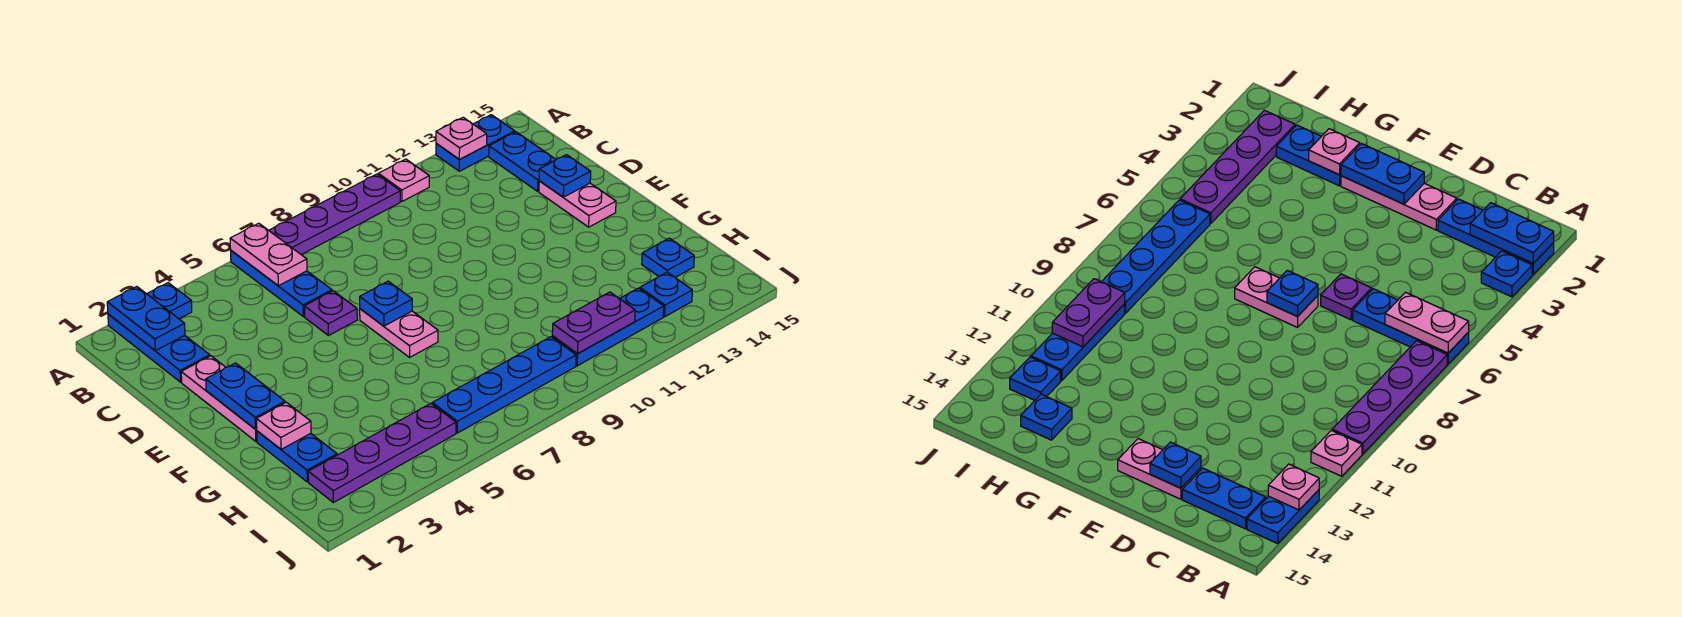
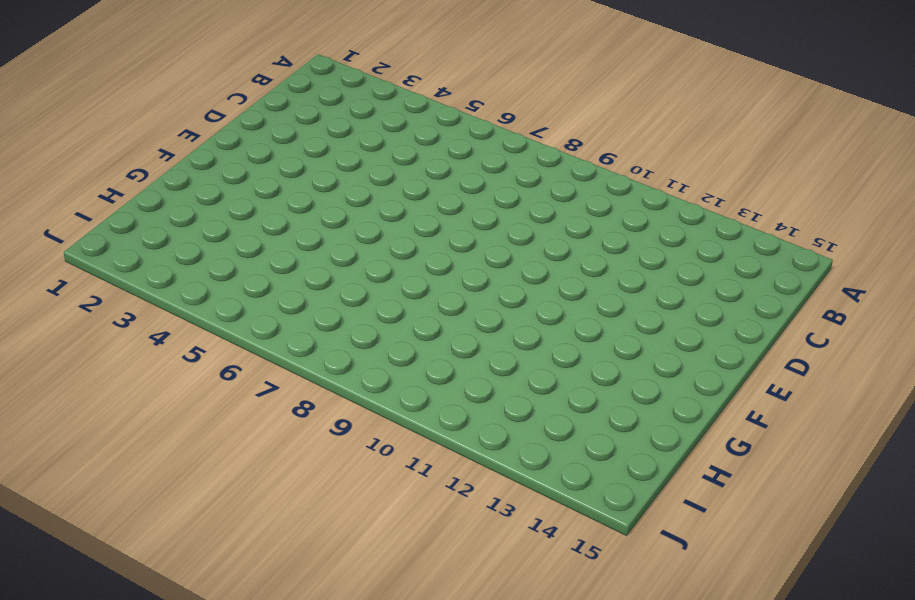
none -> blue 1x3 plate [108,314,210,382]
none -> blue 1x1 plate [147,283,192,319]
none -> blue 1x3 plate [231,251,332,317]

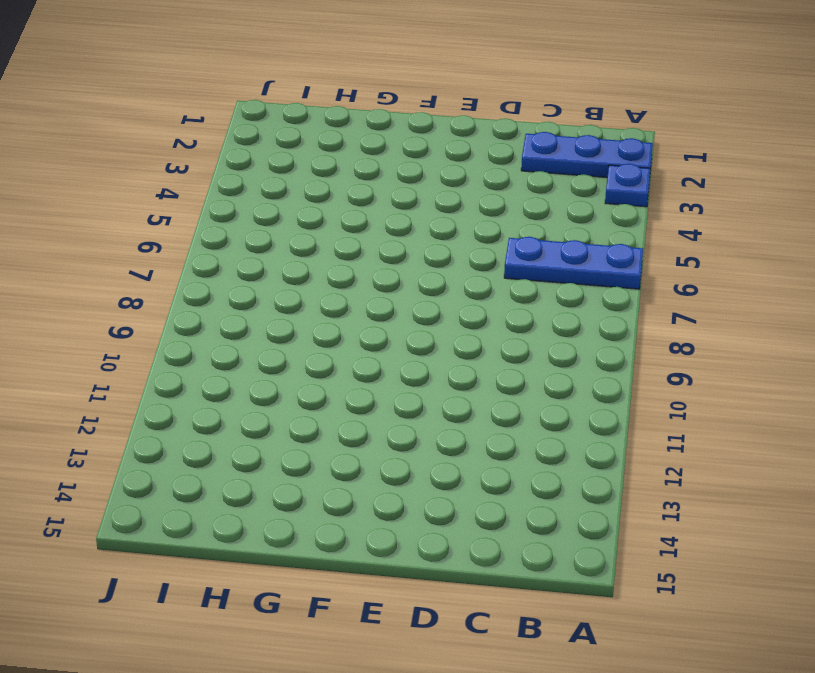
none -> purple 1x4 plate [269,174,400,255]
none -> pink 1x1 plate [378,159,429,202]
none -> blue 1x2 plate [436,115,515,171]

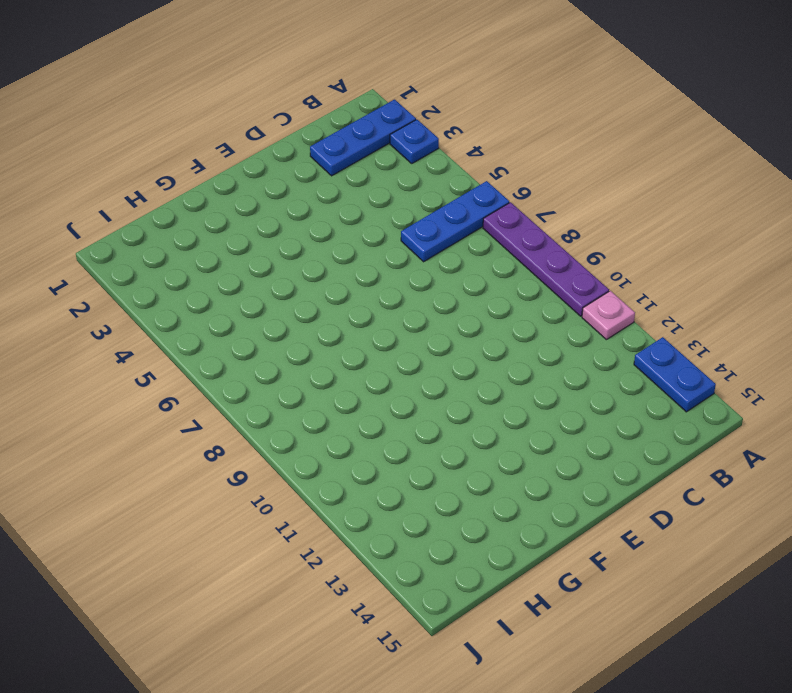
none -> blue 1x2 plate [489,132,556,191]
none -> pink 1x3 plate [181,356,257,441]
none -> purple 1x1 plate [304,291,357,335]

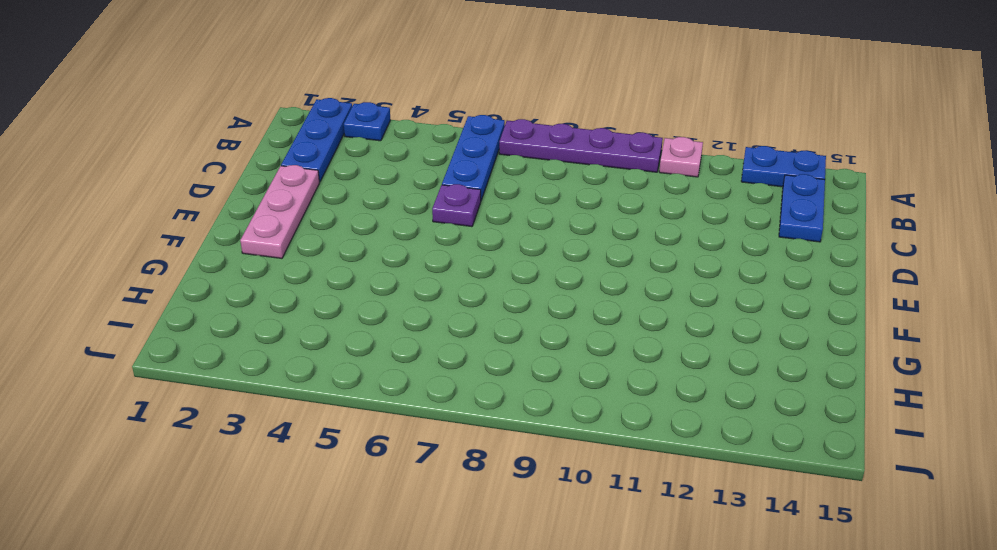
none -> pink 1x2 plate [539,181,616,227]
none -> pink 1x2 plate [360,309,438,357]
none -> blue 1x2 plate [257,431,337,482]

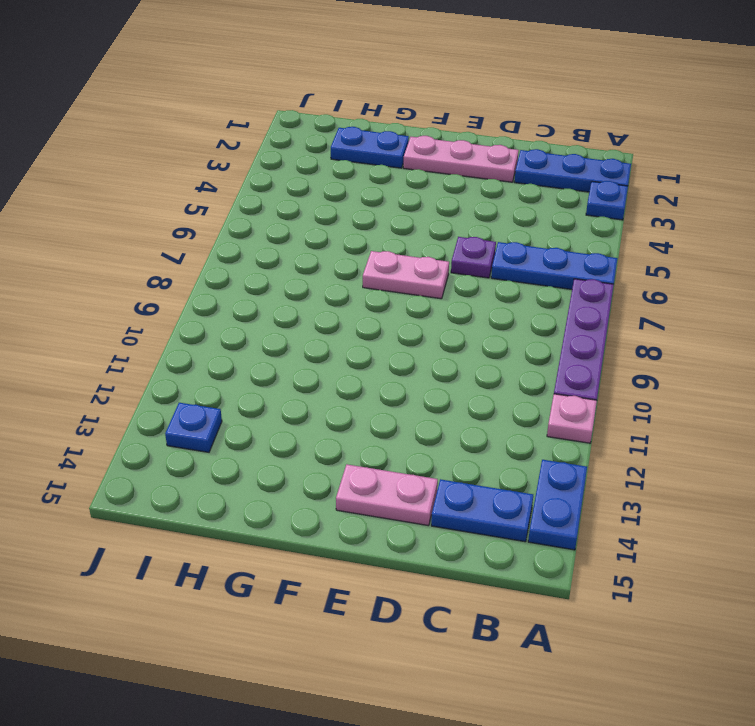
none -> blue 1x1 plate [642,238,694,277]
none -> purple 1x4 plate [308,403,456,503]
none -> blue 1x4 plate [432,337,576,433]

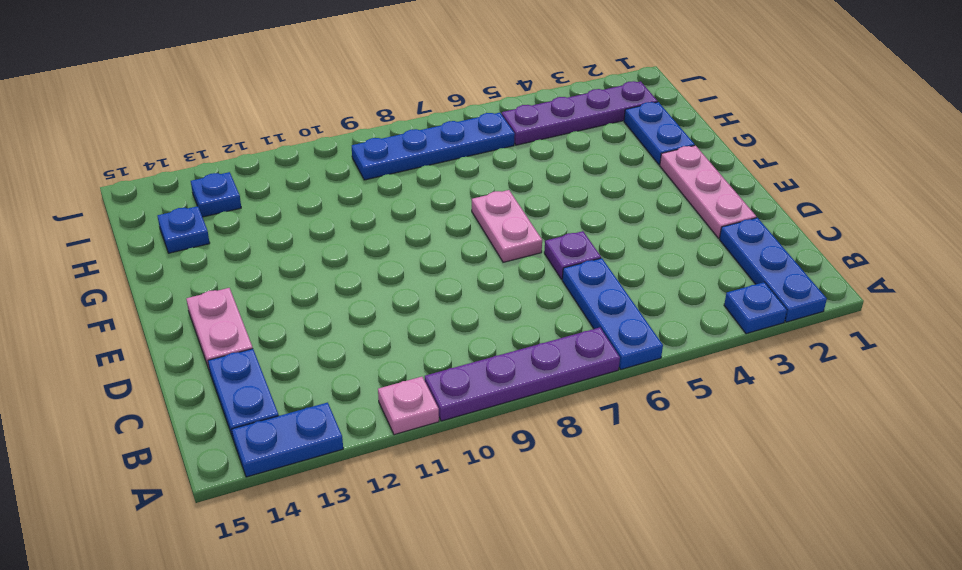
none -> blue 1x3 plate [552,288,664,366]
none -> blue 1x2 plate [107,287,185,351]
none -> pink 1x2 plate [230,223,307,286]

